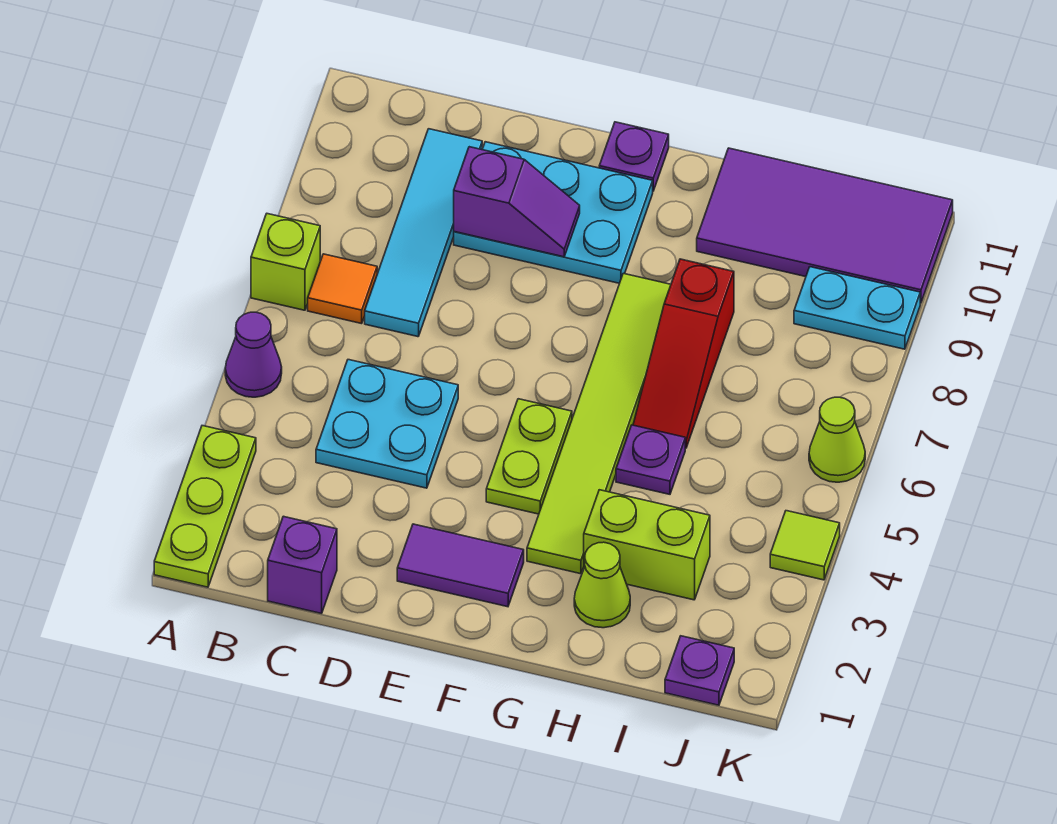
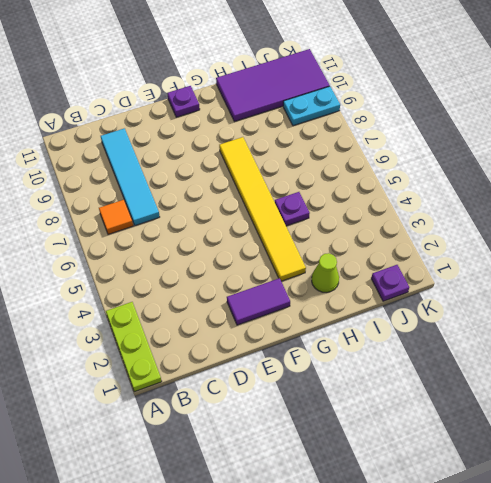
yellow 1x6 tile [219,137,306,281] -> lime 1x6 tile [527,273,671,574]
none -> purple 1x1 cone [225,312,282,397]
none -> lime 1x1 brick [251,214,320,310]
none -> purple 1x1 brick [268,516,337,613]

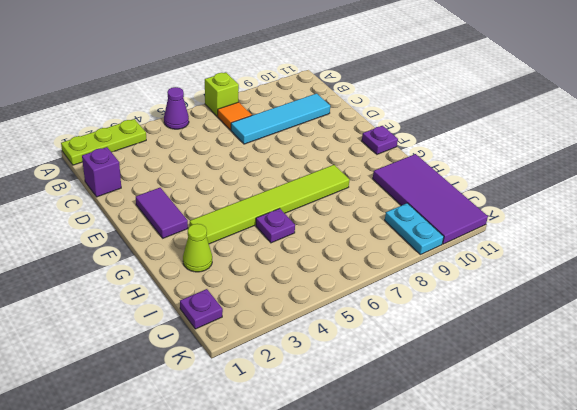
none -> cyan 2x2 plate [316,360,458,488]
none -> cyan 2x3 plate [454,142,653,283]
none -> lime 1x2 plate [486,399,572,514]

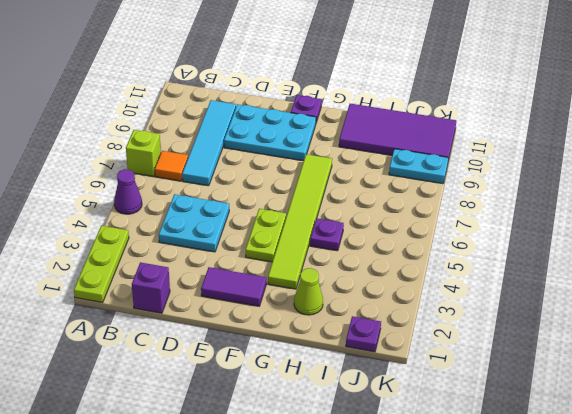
none -> lime 1x2 brick [584,490,710,600]
none -> red 1x3 slope [633,259,734,448]
none -> lime 1x1 tile [770,511,840,580]

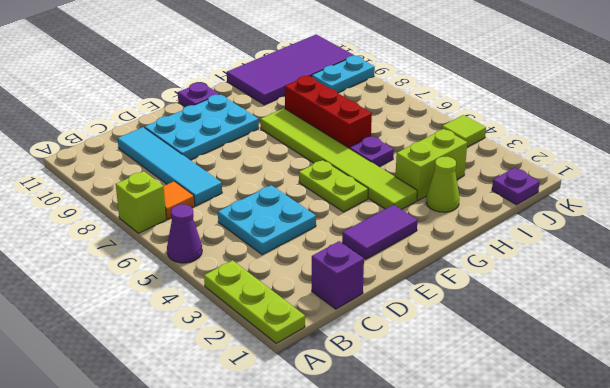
red 1x3 brick [285,76,372,148] -> red 1x3 slope [633,259,734,448]
none -> lime 1x1 cone [809,397,865,482]
none -> purple 1x2 slope [454,147,580,257]

